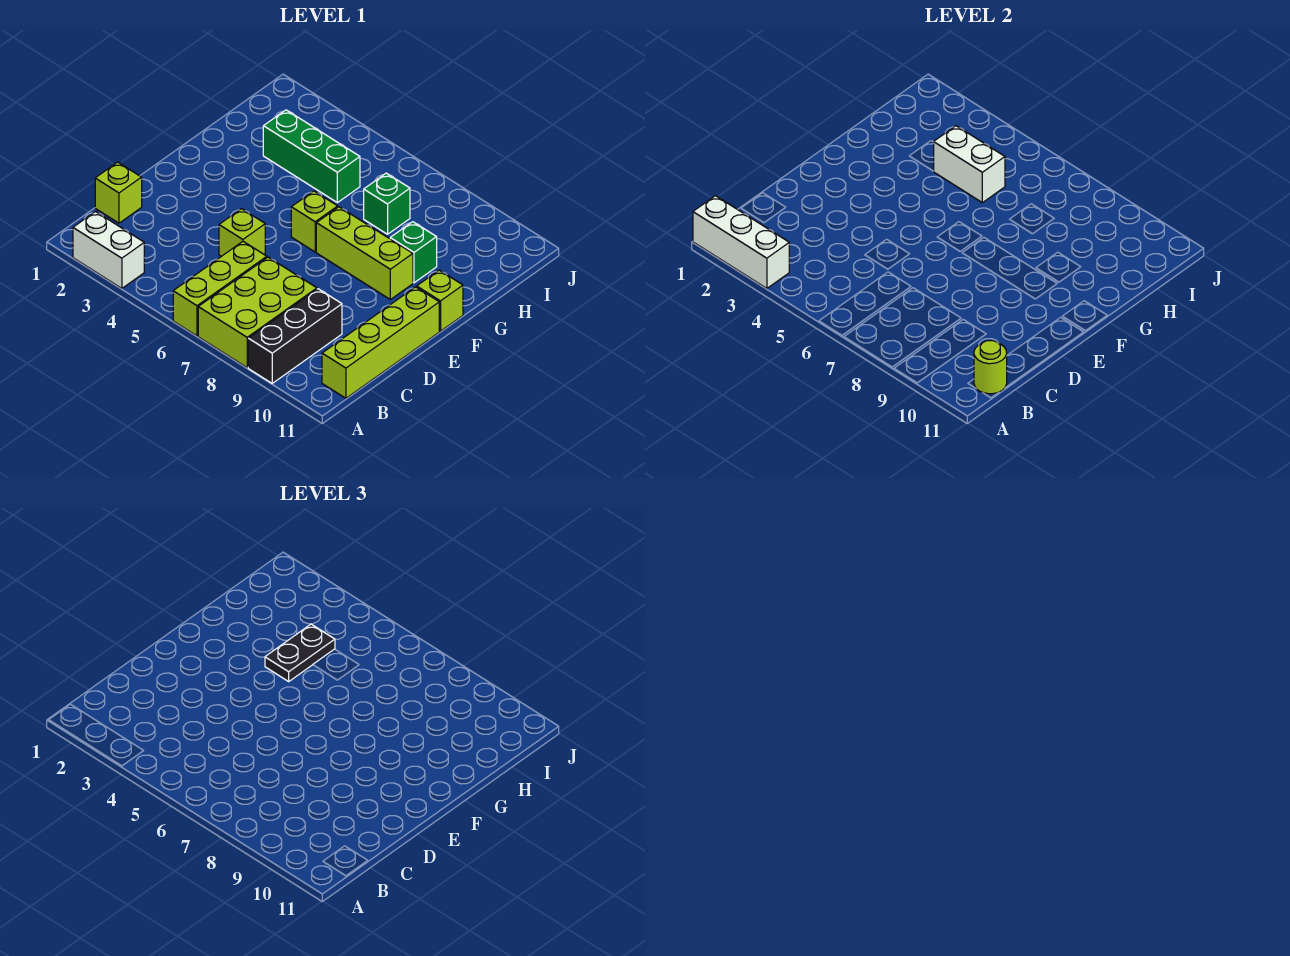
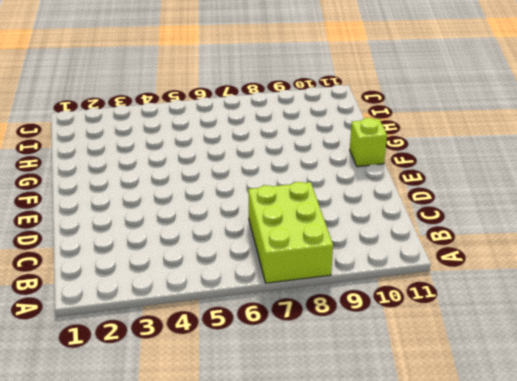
none -> white 1x2 brick [73,212,144,288]
none -> lime 1x3 brick [173,242,267,336]
none -> black 1x3 brick [248,289,342,383]

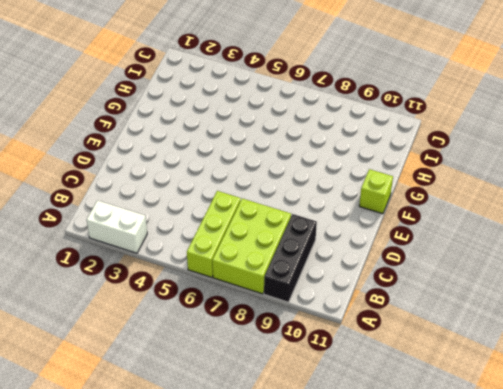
none -> lime 1x4 brick [322,287,439,398]
none -> lime 1x1 brick [95,162,142,223]
none -> lime 1x1 brick [219,209,265,256]

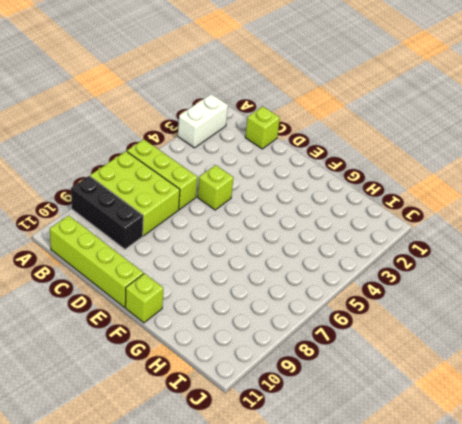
none -> lime 1x1 brick [291,191,338,252]
none -> lime 1x3 brick [316,207,413,299]
none -> green 1x1 brick [390,222,437,283]

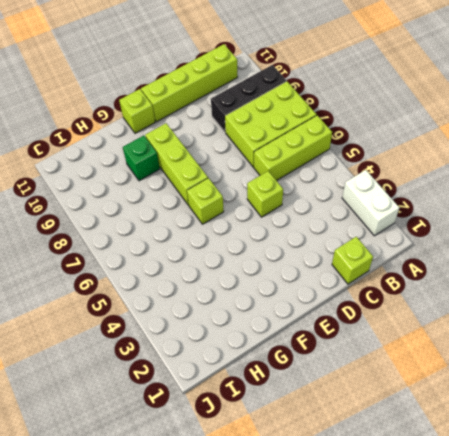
none -> green 1x3 brick [263,110,360,203]
none -> green 1x1 brick [364,173,410,234]
none -> white 1x3 brick [693,196,789,288]

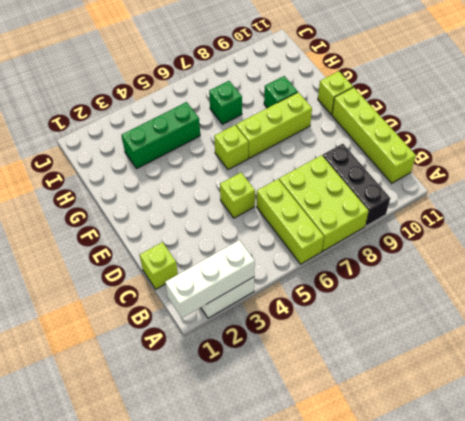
none -> lime 1x1 round brick [974,341,1007,394]
none -> white 1x2 brick [934,126,1005,203]
none -> black 1x2 plate [265,624,335,681]

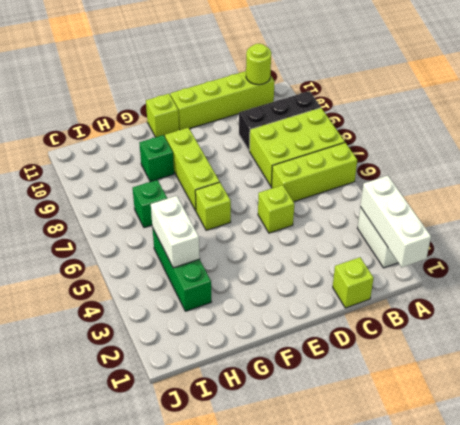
none -> black 1x2 plate [265,624,335,681]

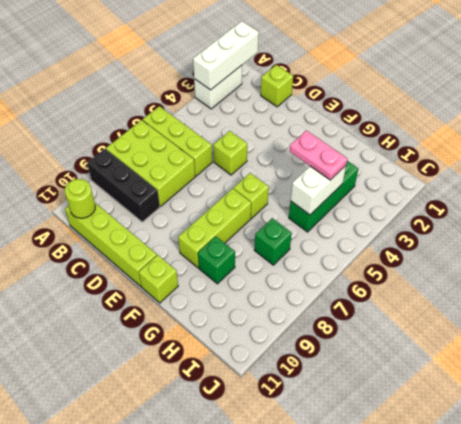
pink 1x2 plate [290,131,347,180] -> black 1x2 plate [265,624,335,681]

